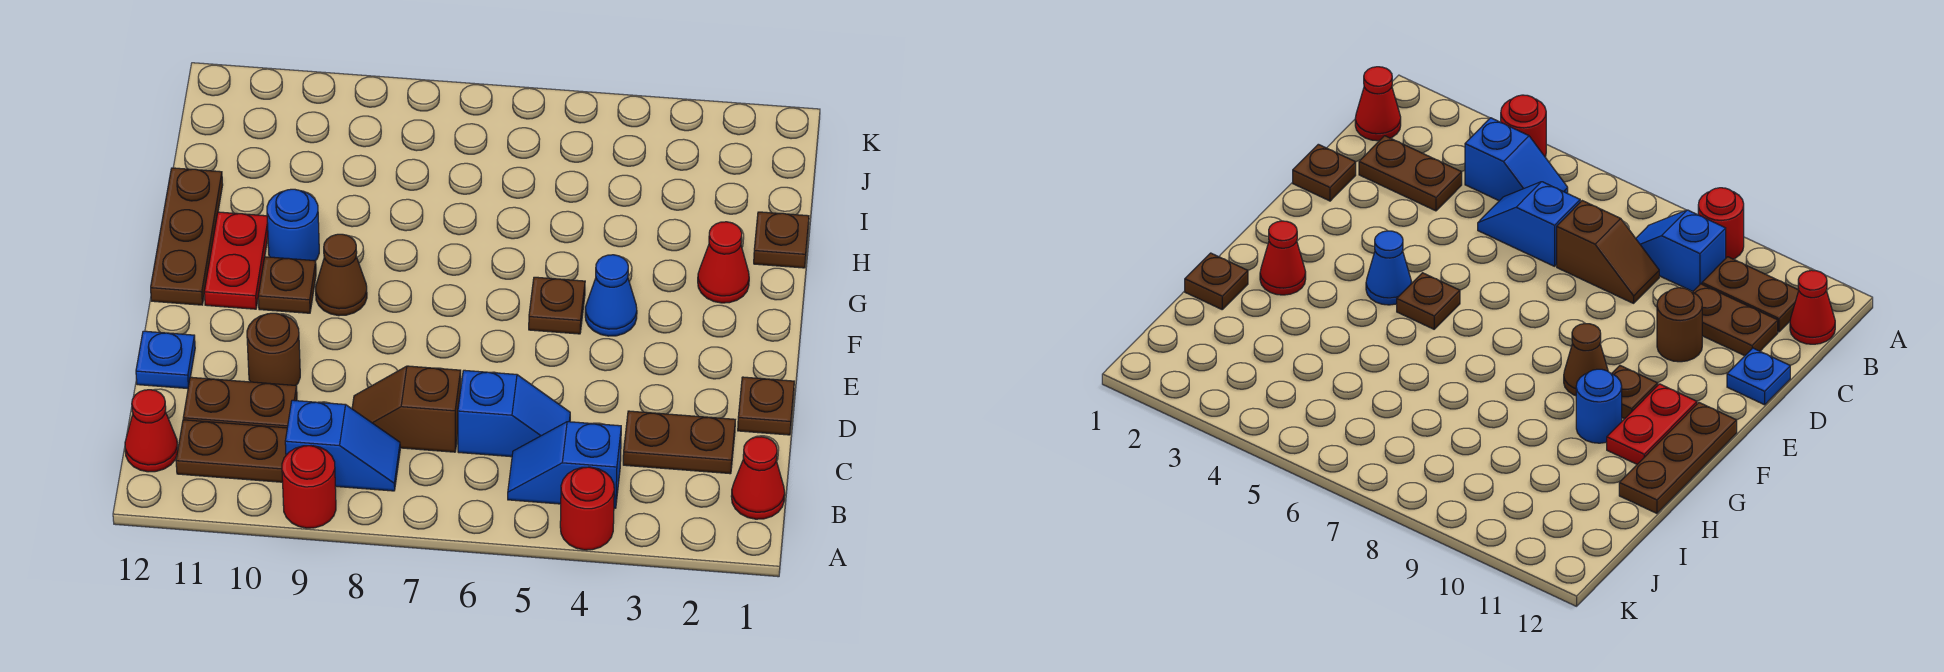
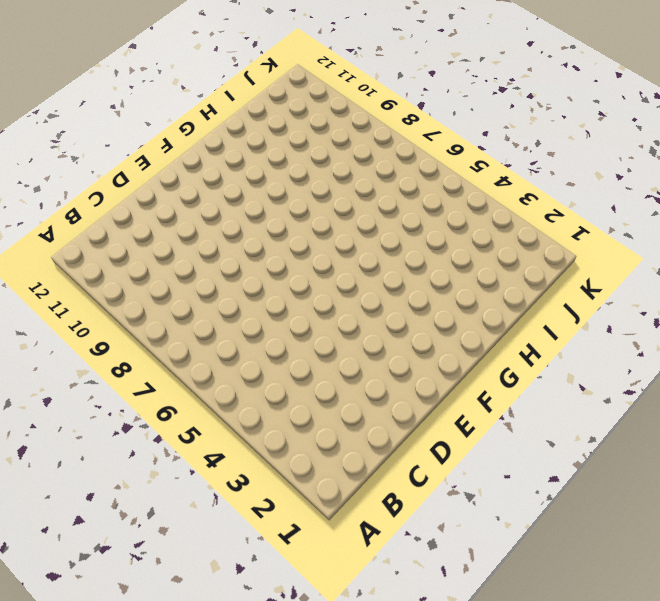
none -> red 1x1 round brick [560,467,614,550]
none -> red 1x1 round brick [282,445,336,528]
none -> red 1x1 cone [731,437,785,519]

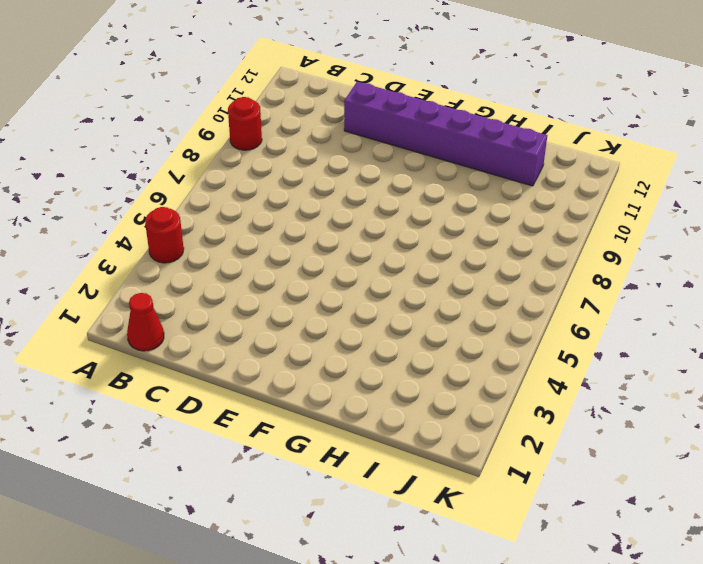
purple 1x6 brick [344,82,547,186] -> red 1x2 plate [204,212,268,309]
none -> blue 1x2 slope [508,422,621,508]
none -> blue 1x2 slope [285,400,400,491]
none -> brown 1x2 plate [176,420,287,482]

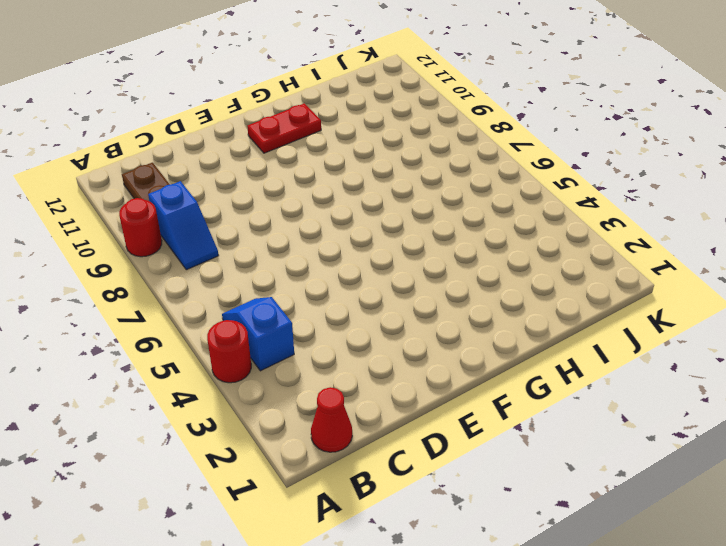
none -> red 1x1 cone [125,390,178,472]
none -> brown 1x2 plate [623,411,735,474]
none -> blue 1x2 slope [458,370,570,457]

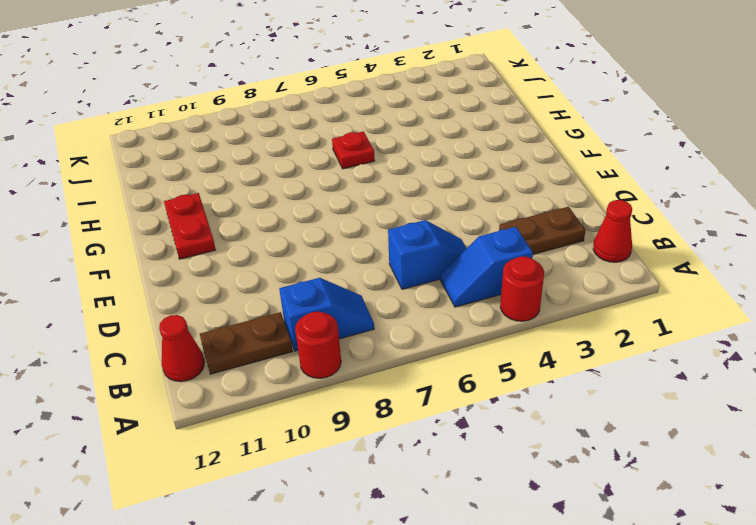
red 1x1 plate [332,131,375,169] -> none
none -> brown 1x2 slope [352,366,461,452]
none -> brown 1x2 plate [183,377,297,428]
none -> brown 1x1 plate [738,377,794,435]

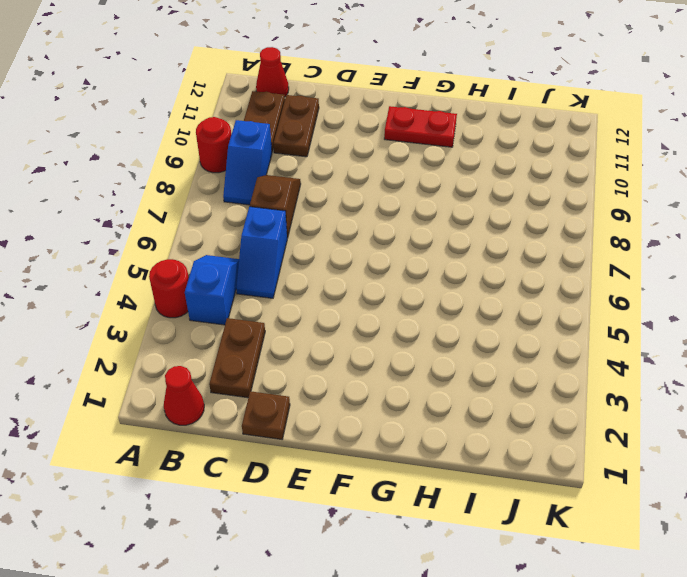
none -> brown 1x1 round brick [247,313,300,385]
none -> blue 1x1 plate [136,331,195,389]
none -> blue 1x1 cone [585,255,637,336]

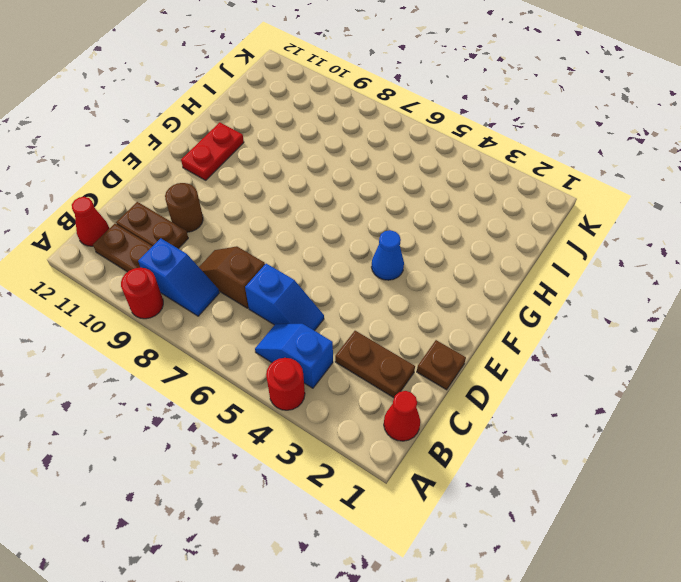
none -> blue 1x1 plate [136,331,195,389]
none -> brown 1x1 plate [529,277,585,334]
none -> brown 1x1 cone [316,234,367,316]

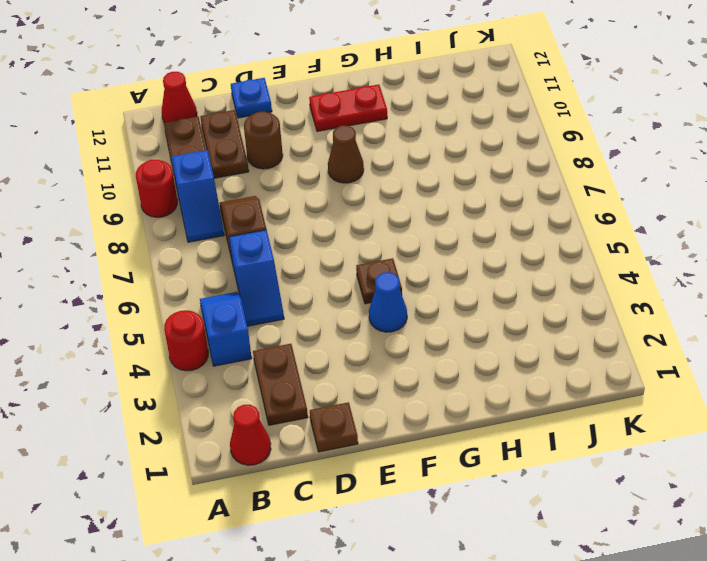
none -> brown 1x1 plate [258,257,316,313]
none -> brown 1x3 plate [151,168,223,305]
none -> red 1x1 cone [698,222,749,303]

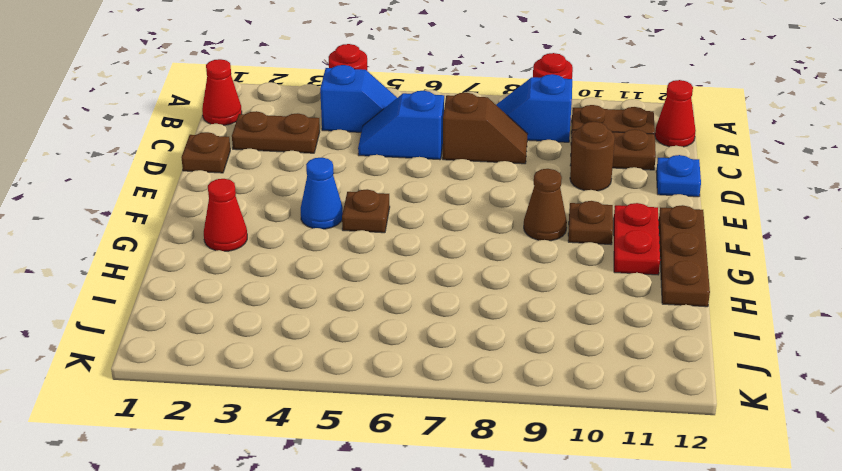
none -> blue 1x1 round brick [267,189,319,261]
none -> brown 1x1 plate [754,212,809,268]

